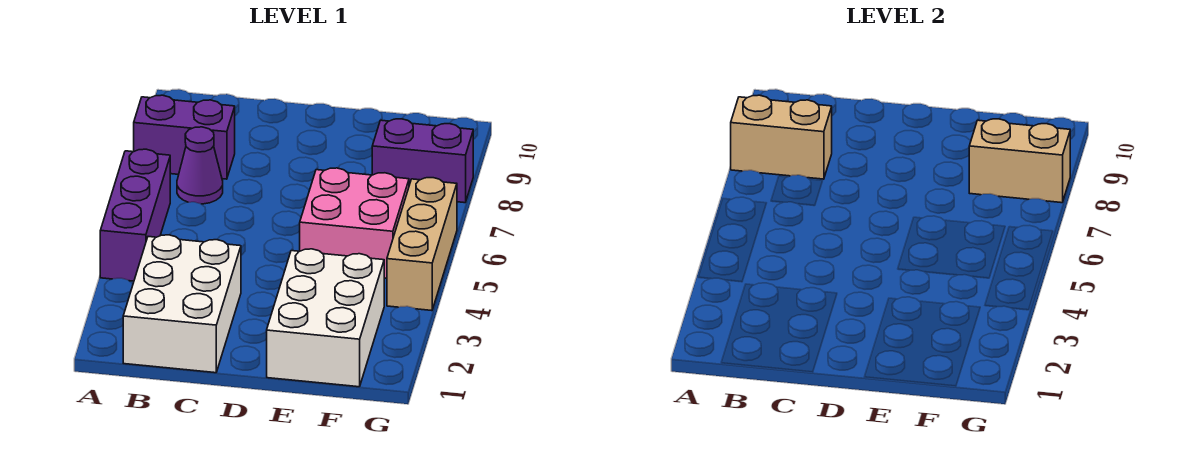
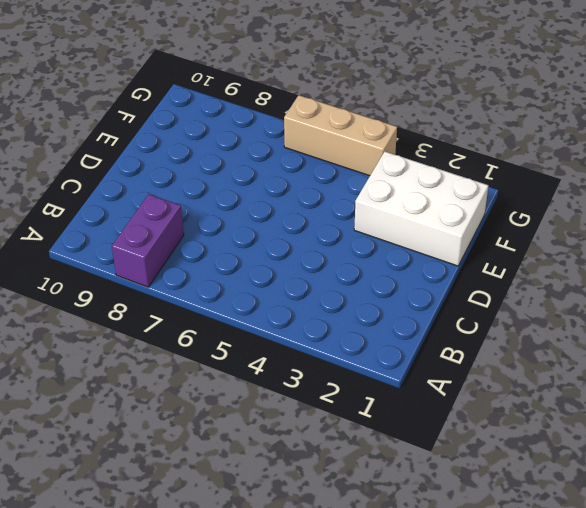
none -> purple 1x3 brick [100,149,170,281]
none -> white 2x3 brick [123,235,241,373]

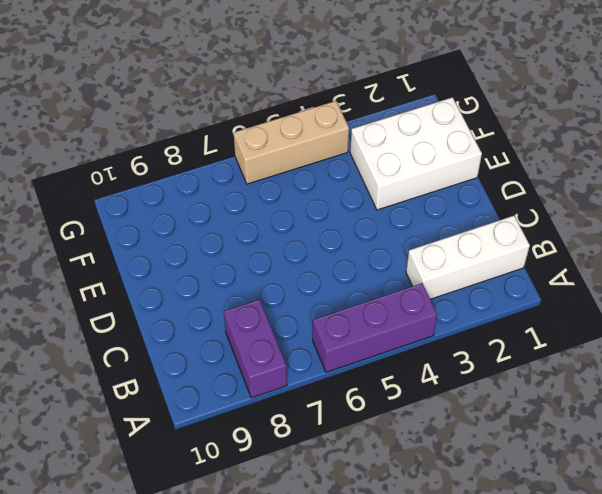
white 1x3 brick [406,216,530,299] -> white 2x3 brick [123,235,241,373]
none -> purple 1x1 cone [177,127,223,204]
none -> pink 2x2 brick [300,168,409,278]

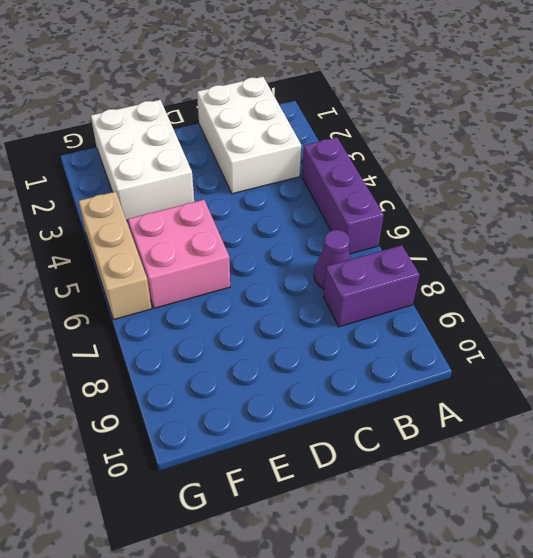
none -> purple 1x2 brick [372,119,473,203]
none -> tan 1x2 brick [731,95,832,179]

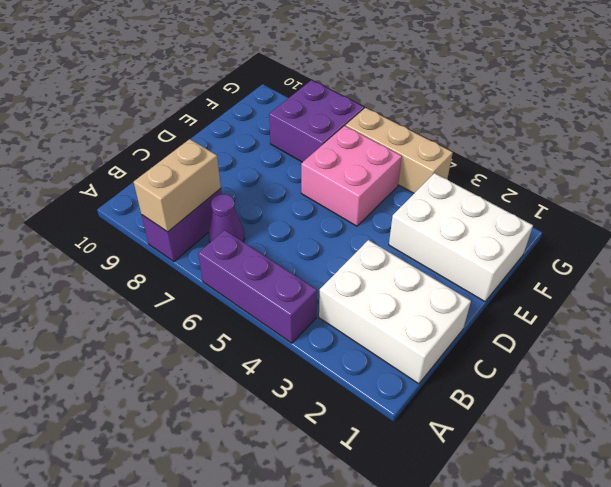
purple 2x2 brick [269,80,364,162] -> purple 1x2 brick [372,119,473,203]
none -> tan 1x2 brick [969,119,1070,203]

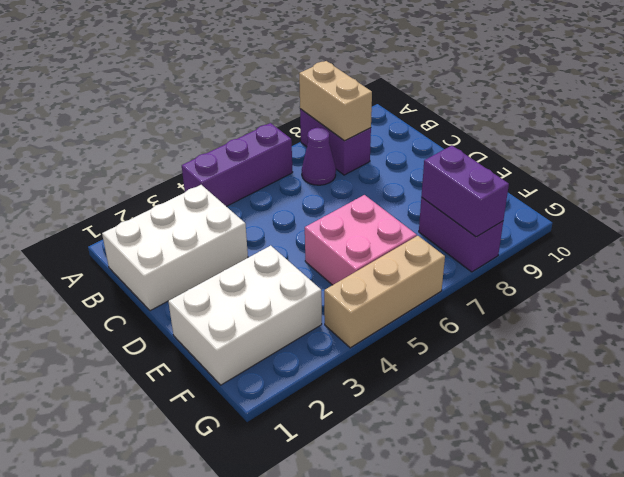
purple 1x2 brick [421,146,509,237] -> tan 1x2 brick [969,119,1070,203]

